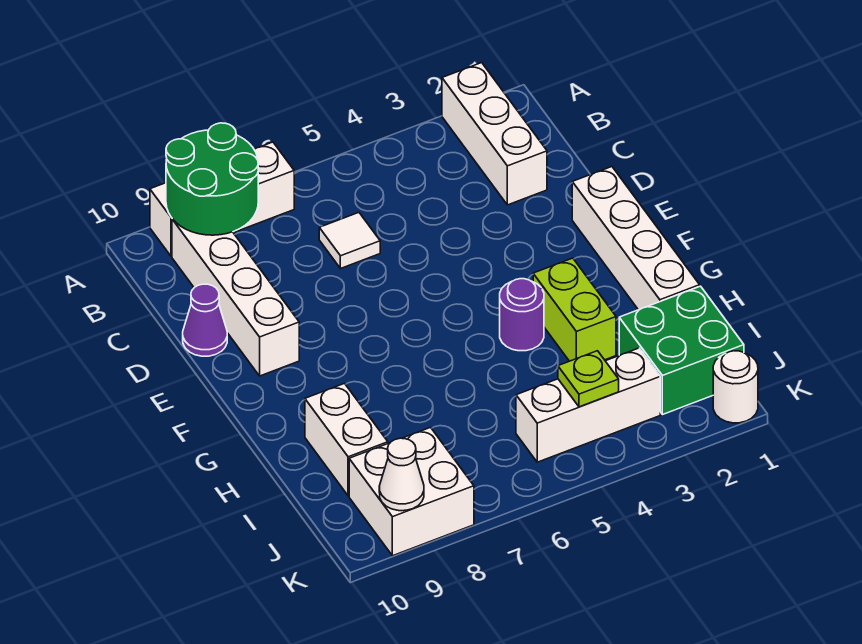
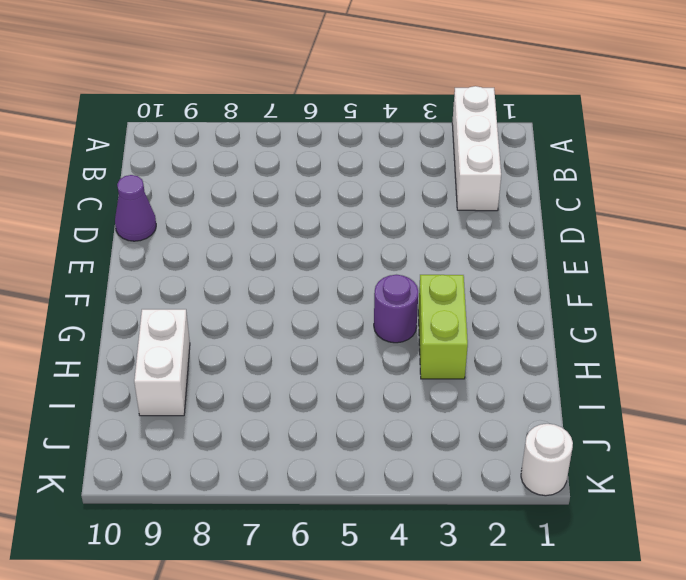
none -> white 1x3 brick [150,142,294,256]
none -> white 1x4 brick [172,219,299,376]
none -> white 1x1 tile [319,213,380,269]

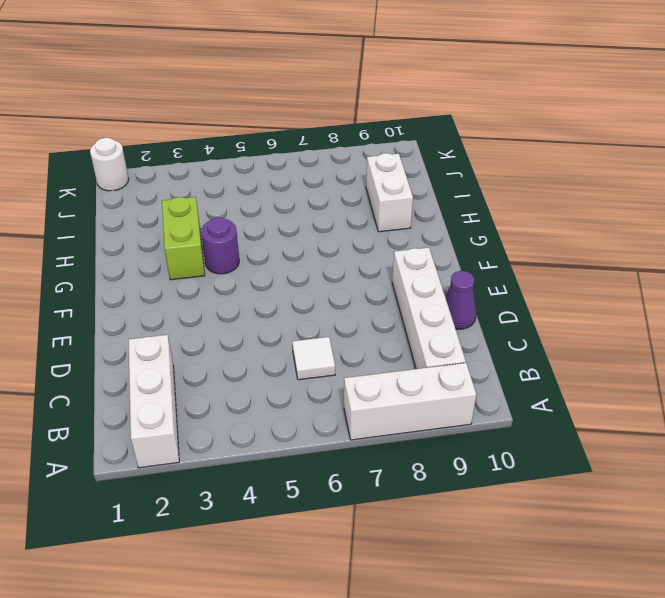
none -> white 1x4 brick [572,167,700,310]
none -> green 2x2 brick [619,286,744,415]
none -> white 1x3 brick [516,348,660,462]

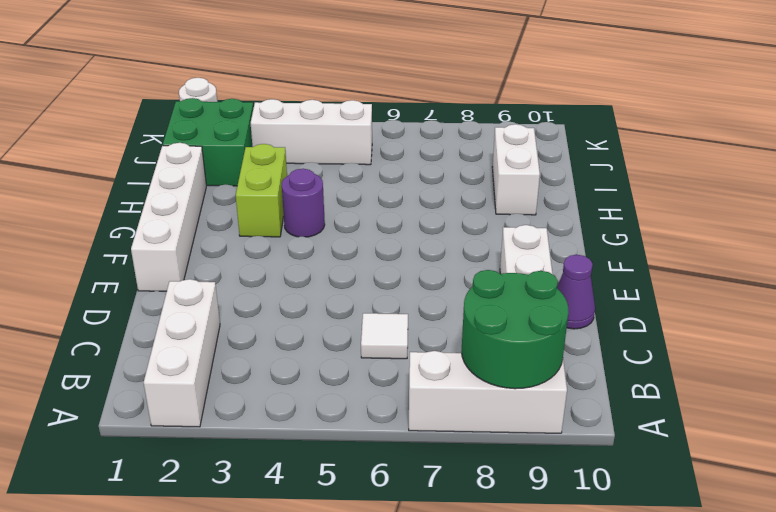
none -> white 2x2 brick [349,428,474,556]
none -> lime 1x1 plate [558,351,619,407]
none -> white 1x1 cone [379,438,424,511]

